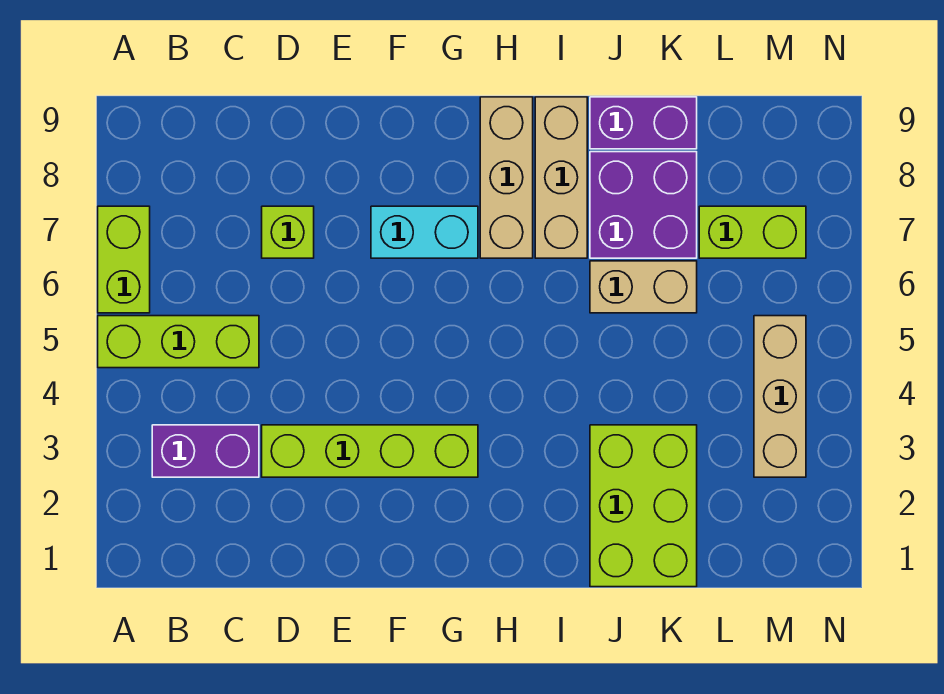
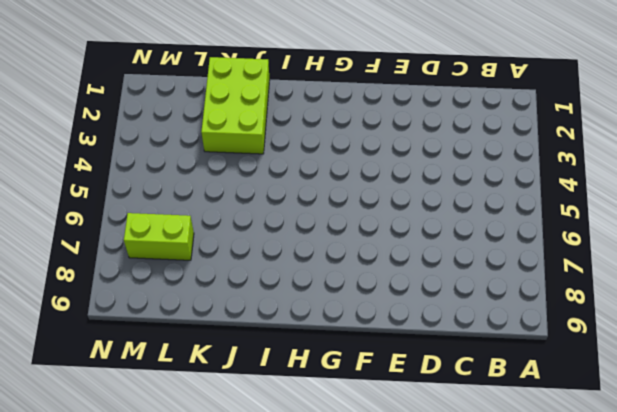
none -> lime 1x3 brick [98,316,259,368]
none -> lime 1x2 brick [98,206,150,313]
none -> purple 1x2 brick [152,425,259,477]

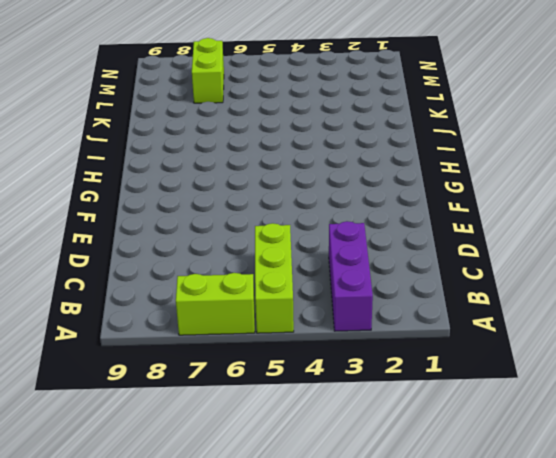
purple 1x3 brick [329,221,373,331] -> purple 1x2 brick [152,425,259,477]
none -> lime 1x4 brick [262,425,478,477]
none -> lime 1x1 brick [262,206,314,258]
none -> cyan 1x2 brick [371,206,478,258]

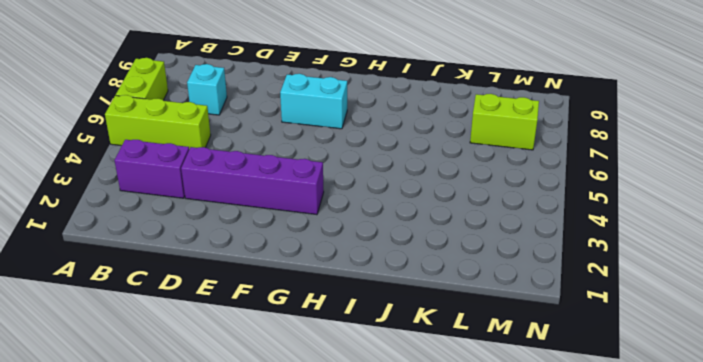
cyan 1x1 brick [187,64,227,115] -> none
purple 1x4 brick [181,147,324,215] -> lime 1x4 brick [262,425,478,477]
none -> lime 1x1 brick [262,206,314,258]
none -> tan 1x3 brick [480,97,533,258]
none -> tan 1x3 brick [535,97,587,258]

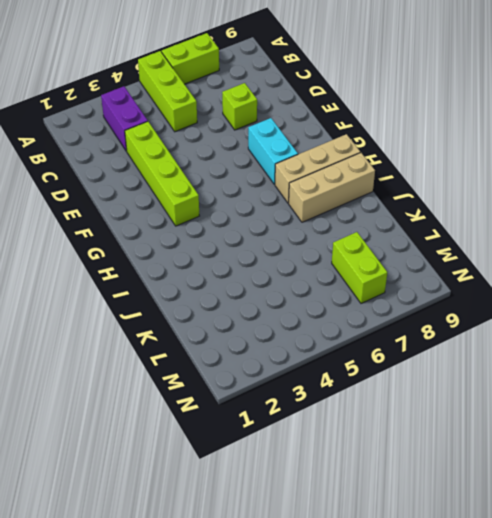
none -> lime 2x3 brick [590,425,697,587]
none -> tan 1x2 brick [590,261,697,313]
none -> purple 2x2 brick [590,152,697,258]

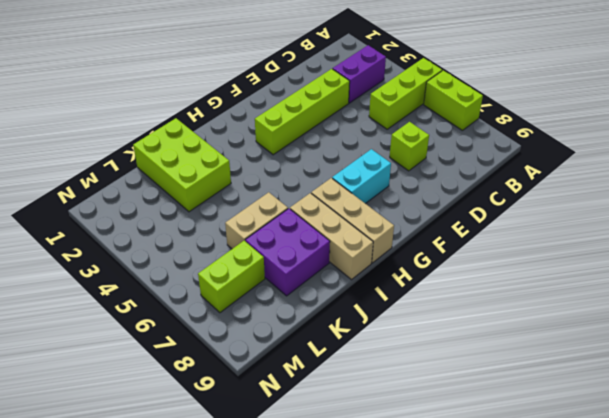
none -> purple 1x2 brick [590,97,697,149]
none -> tan 1x3 brick [754,316,806,477]

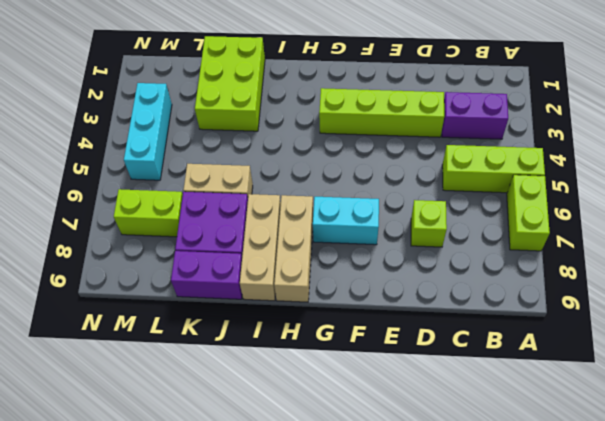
cyan 1x3 brick [124,83,172,180] -> tan 1x3 brick [754,316,806,477]

